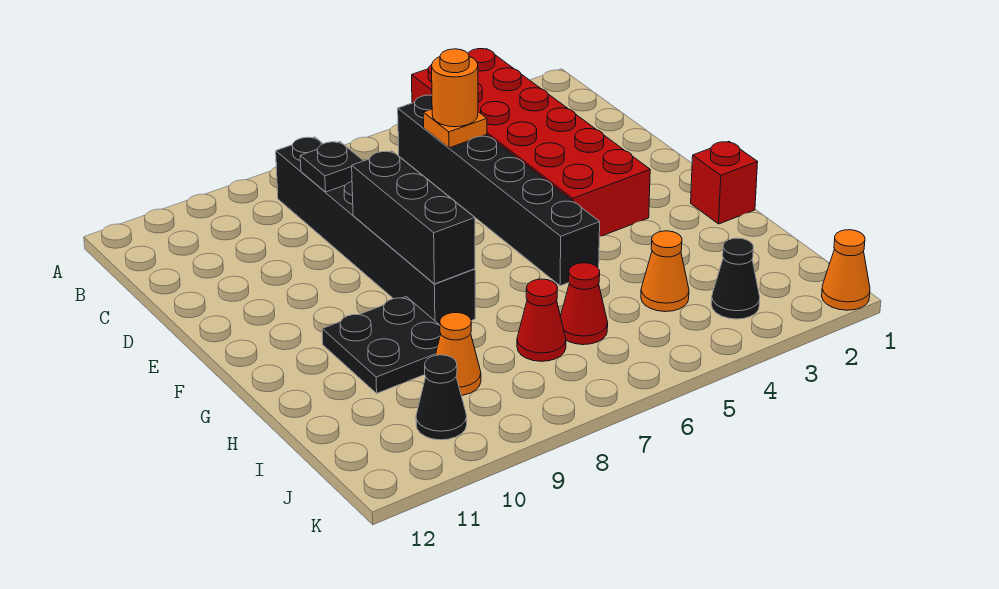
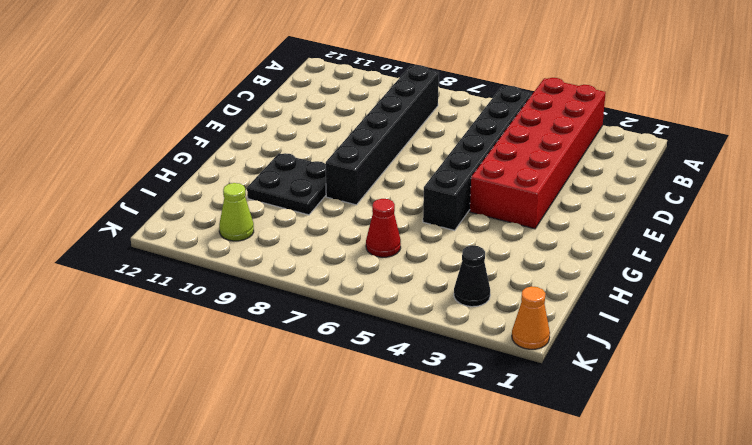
lime 1x1 cone [219,183,254,241] -> black 1x1 cone [416,355,467,440]
none -> red 1x1 brick [691,142,758,224]
none -> orange 1x1 cone [641,231,689,312]
none -> red 1x1 cone [517,279,566,361]

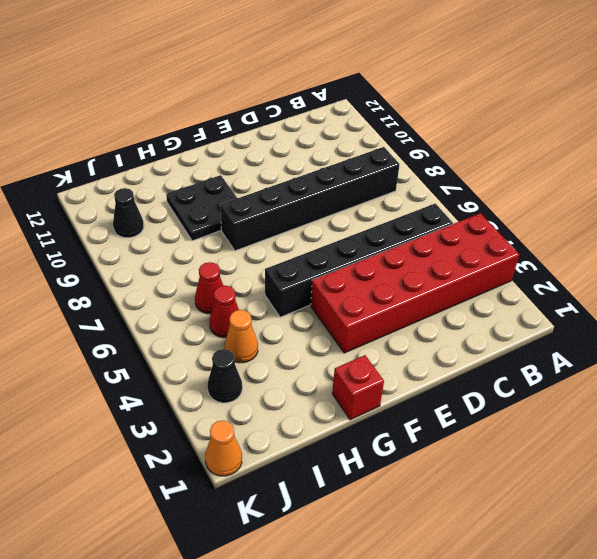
red 1x1 cone [209,286,239,338] -> red 1x1 cone moved to [517,279,566,361]
none -> orange 1x1 cone [435,313,481,395]
none -> orange 1x1 plate [423,109,487,148]
none -> black 1x1 plate [300,142,363,192]

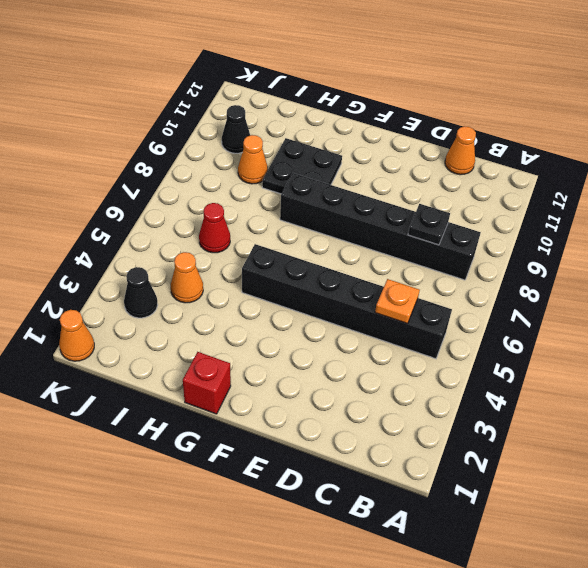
orange 1x1 cone [445,126,476,175] -> none
none -> red 2x6 brick [412,49,650,237]
none -> red 1x1 cone [517,279,566,361]
none -> black 1x3 brick [352,151,475,284]

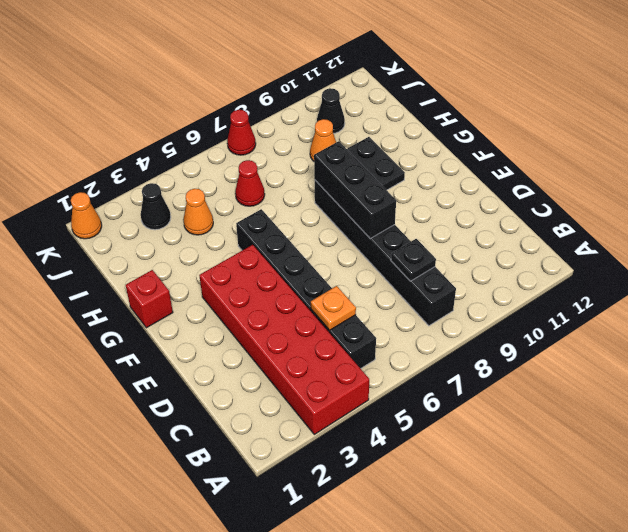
red 1x1 cone [227,110,256,155] -> red 1x1 cone moved to [517,279,566,361]
none -> orange 1x1 round brick [432,49,478,127]

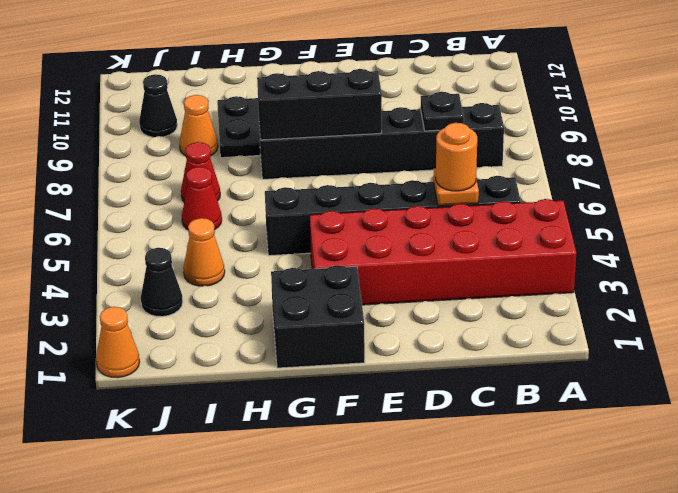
black 2x2 brick [271,265,365,368] -> red 1x1 brick [691,142,758,224]

